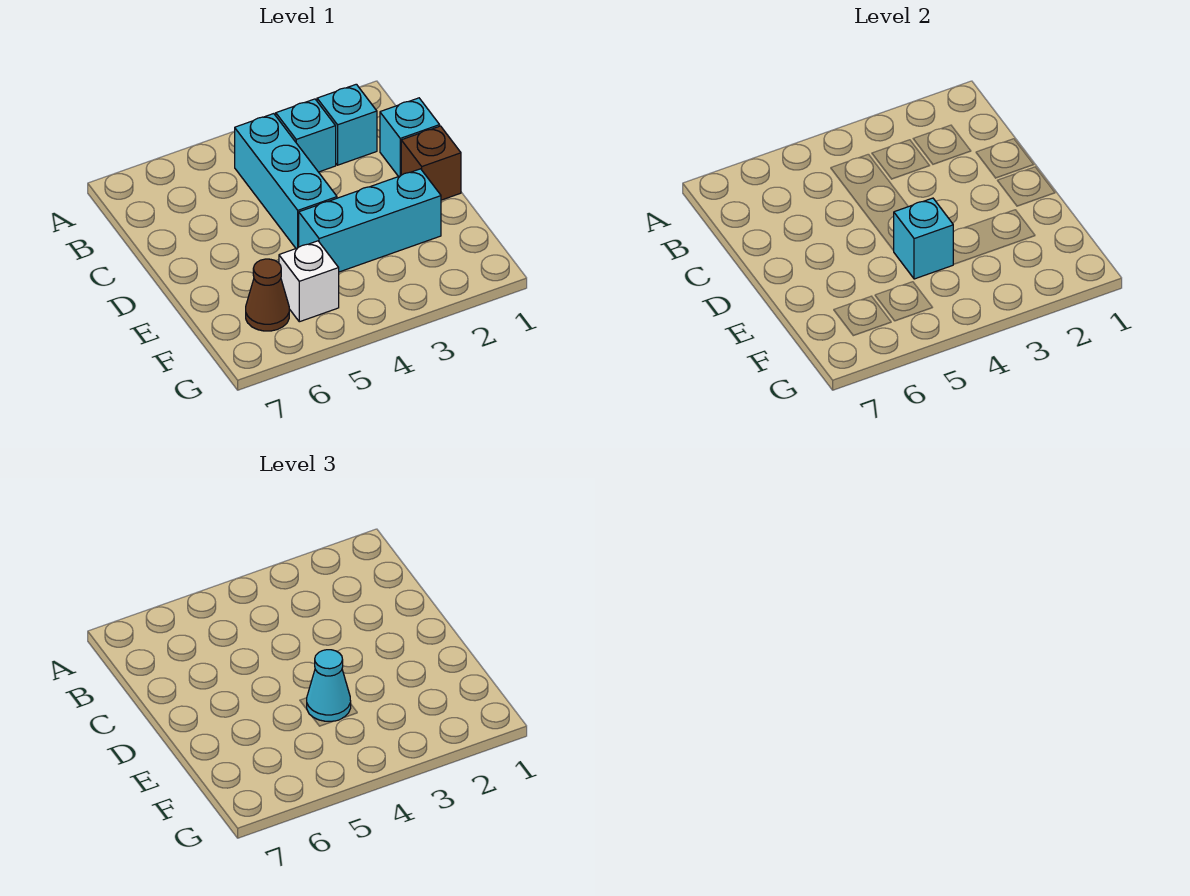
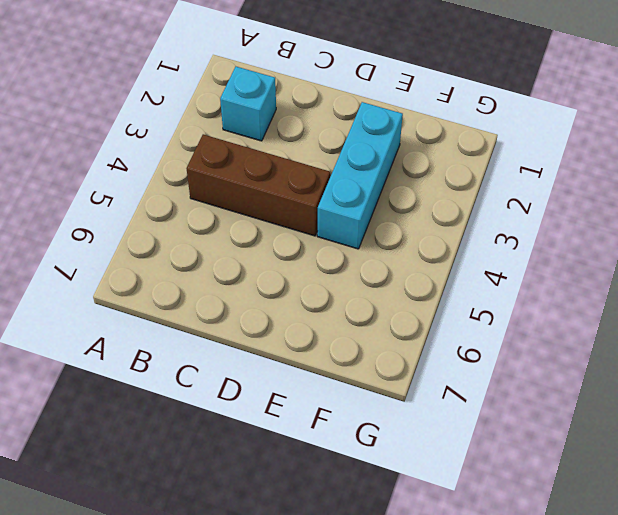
brown 1x3 brick [186,134,330,236] -> cyan 1x3 brick [235,114,337,248]
none -> cyan 1x1 brick [276,99,336,172]
none -> cyan 1x1 brick [380,98,440,177]

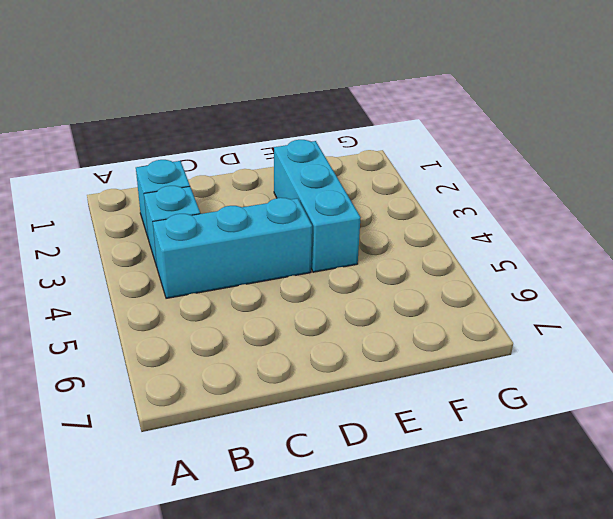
none -> cyan 1x1 brick [380,98,440,177]
none -> brown 1x1 brick [401,126,461,200]

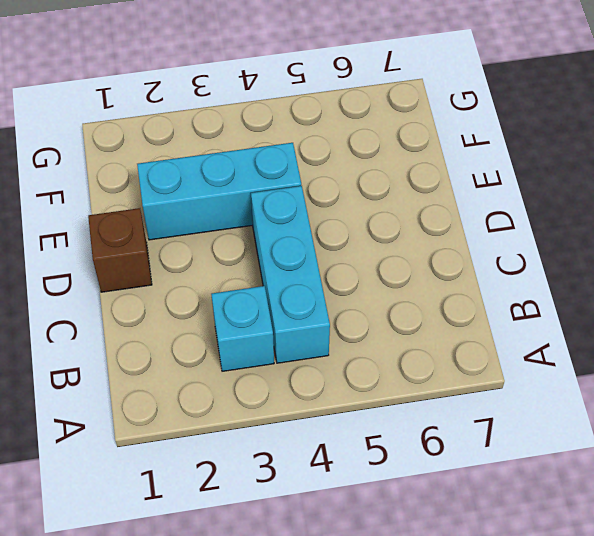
none -> cyan 1x1 brick [317,84,377,165]
none -> cyan 1x1 brick [380,98,440,177]

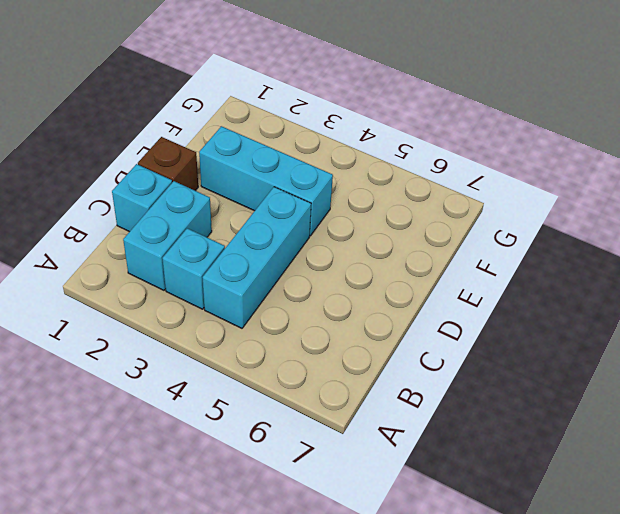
cyan 1x2 brick [123,181,212,290] -> cyan 1x1 brick [317,84,377,165]
none -> white 1x1 brick [279,241,339,322]
none -> brown 1x1 cone [246,259,289,331]

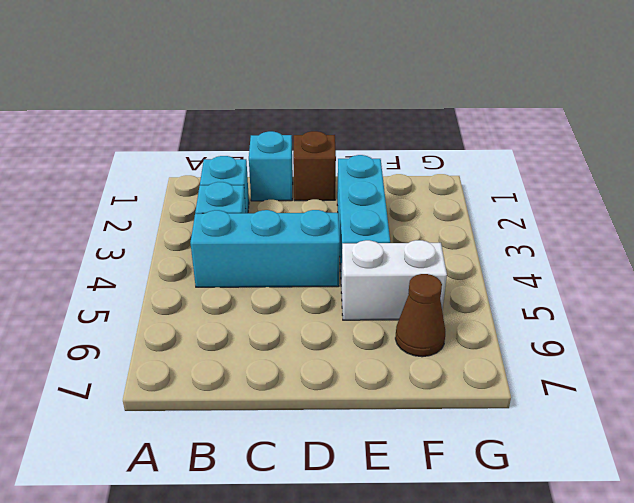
white 1x2 brick [341,240,447,320] -> white 1x1 brick [279,241,339,322]
none -> cyan 1x1 brick [894,198,954,279]
none -> cyan 1x1 cone [307,650,351,721]

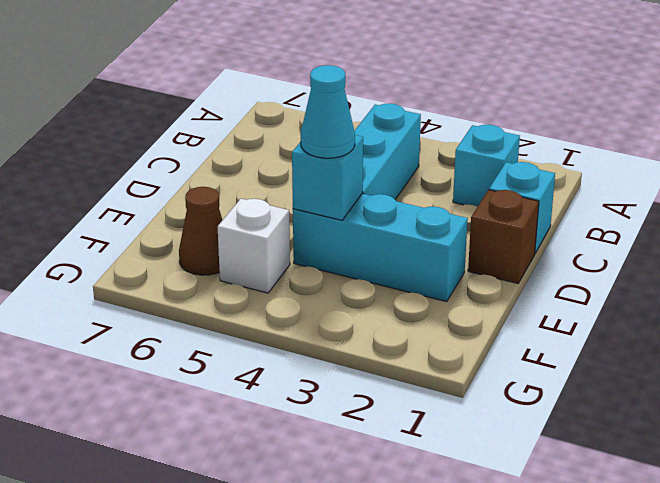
none -> cyan 1x1 brick [276,99,336,172]

